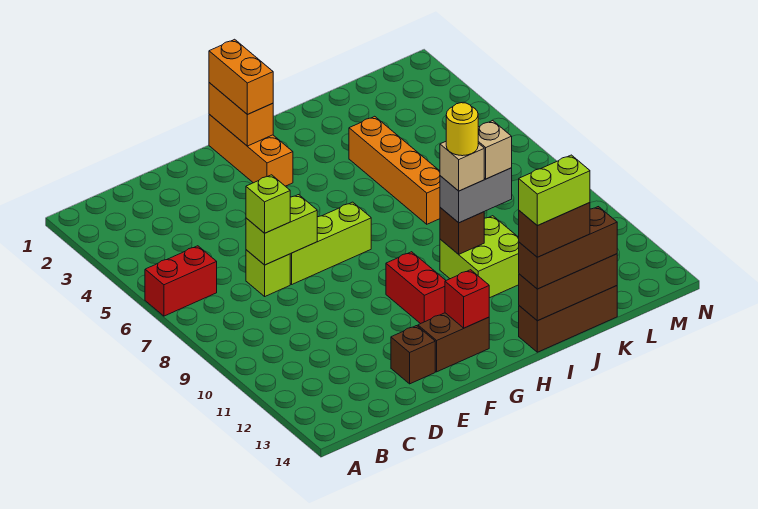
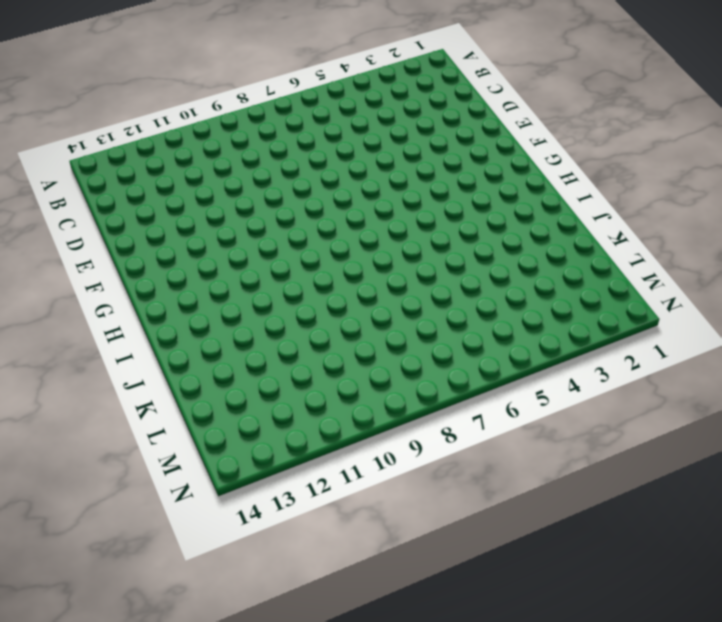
none -> red 1x2 brick [145,246,217,316]
none -> lime 1x1 brick [246,250,290,296]
none -> lime 1x3 brick [290,202,371,284]

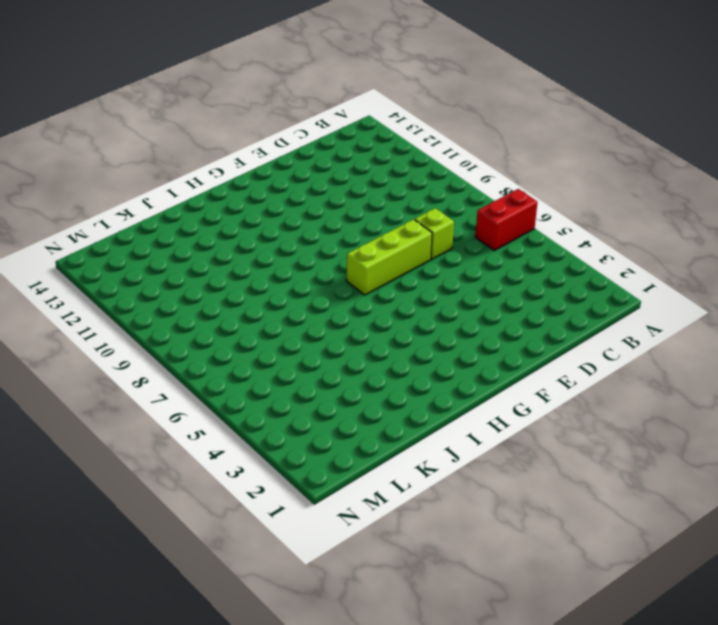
none -> brown 1x1 brick [391,326,435,384]
none -> brown 1x2 brick [418,313,489,372]
none -> orange 1x3 brick [209,115,293,186]

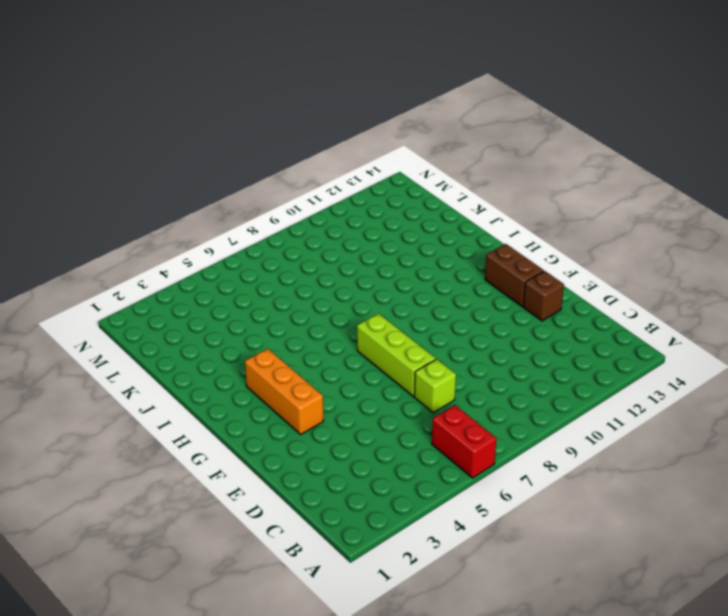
orange 1x3 brick [245,349,323,434] -> orange 1x3 brick turned to [209,115,293,186]
none -> red 1x2 brick [386,252,446,324]
none -> lime 2x2 brick [440,216,519,298]
none -> brown 1x3 brick [519,286,617,352]

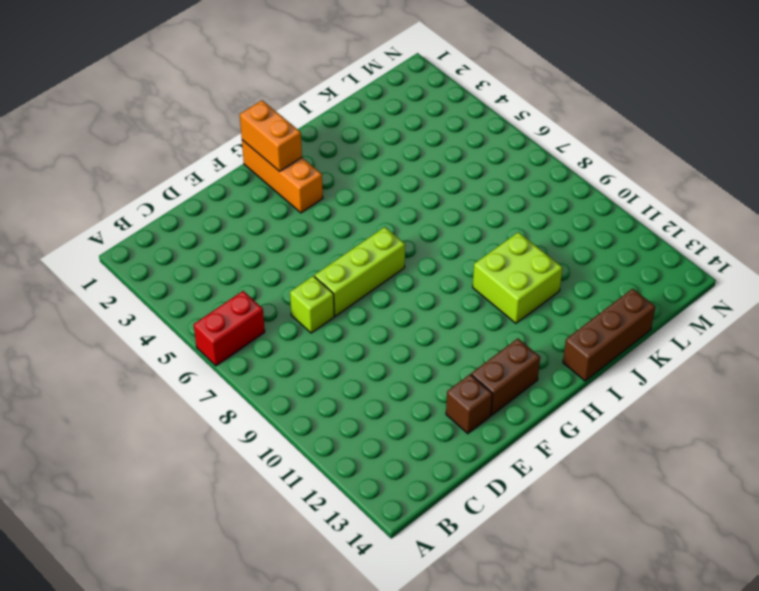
none -> red 1x2 brick [386,252,446,324]
none -> orange 1x4 brick [349,116,440,224]
none -> lime 1x2 brick [246,195,317,265]

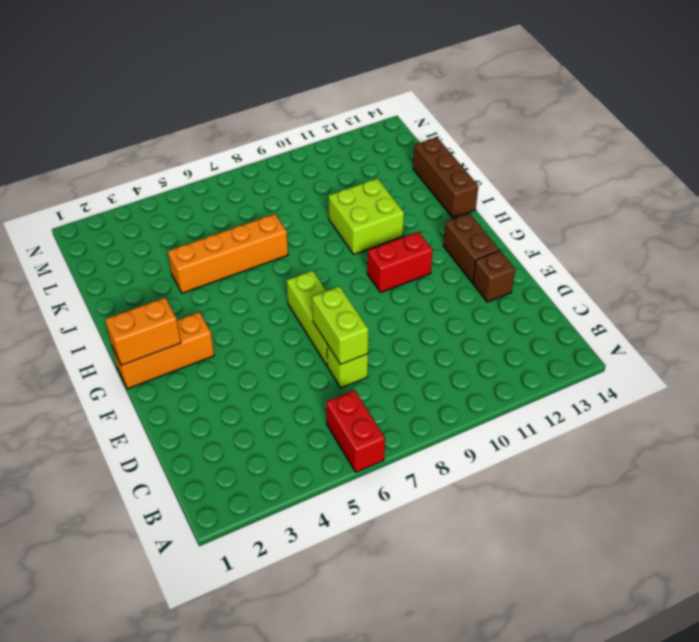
none -> red 1x1 brick [445,270,489,328]
none -> brown 1x1 brick [440,208,484,254]
none -> brown 1x3 brick [519,254,617,321]

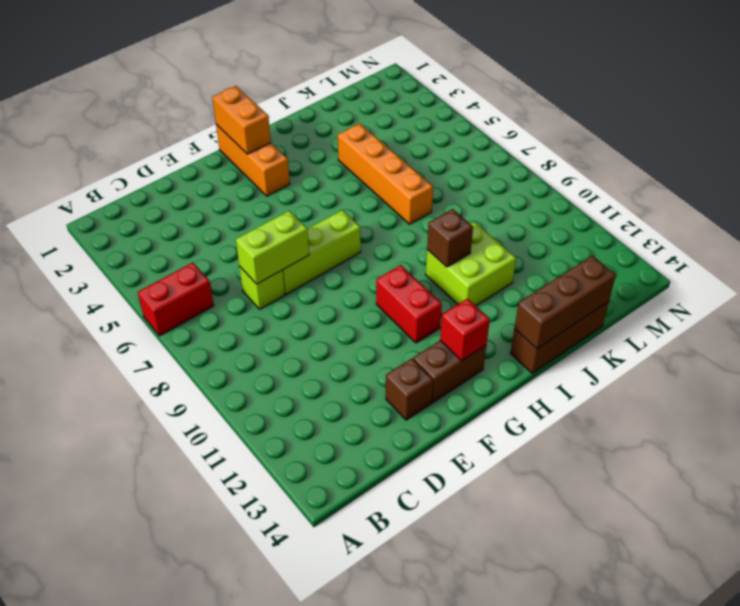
none -> lime 1x1 brick [246,175,290,233]
none -> orange 1x2 brick [209,39,273,114]
none -> grey 1x2 brick [440,168,512,223]

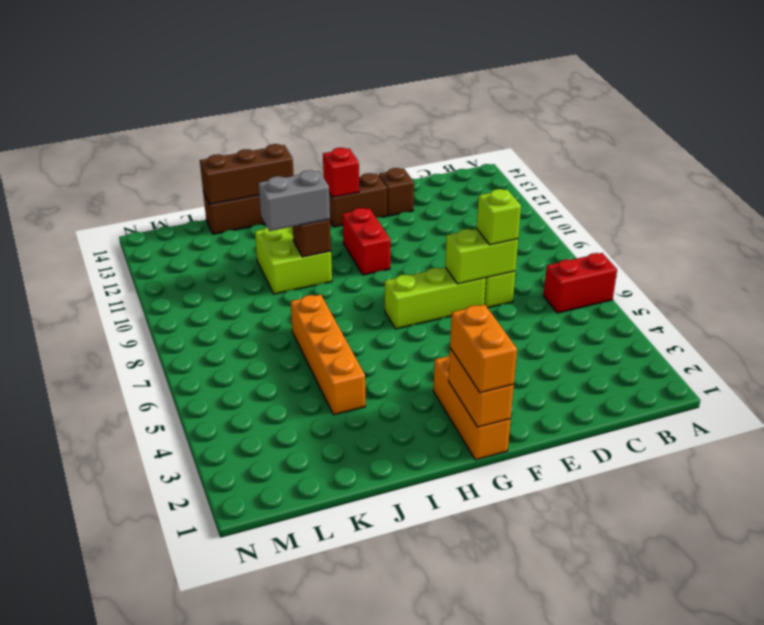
none -> brown 1x3 brick [519,207,617,289]
none -> tan 1x1 brick [440,142,484,191]
none -> brown 1x2 brick [519,203,590,257]

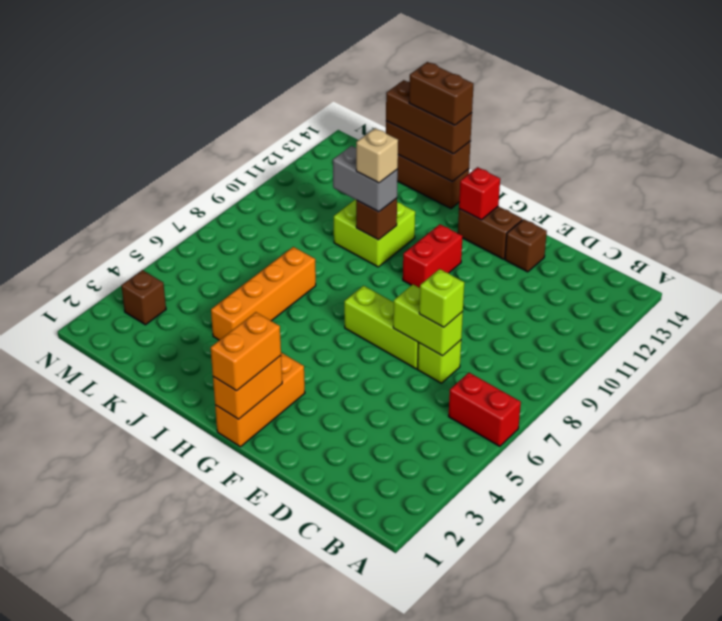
brown 1x1 brick [121,270,166,325] -> none
none -> tan 1x1 brick [478,121,512,179]
none -> yellow 1x1 round brick [446,103,478,156]
none -> lime 1x2 brick [519,155,590,226]

